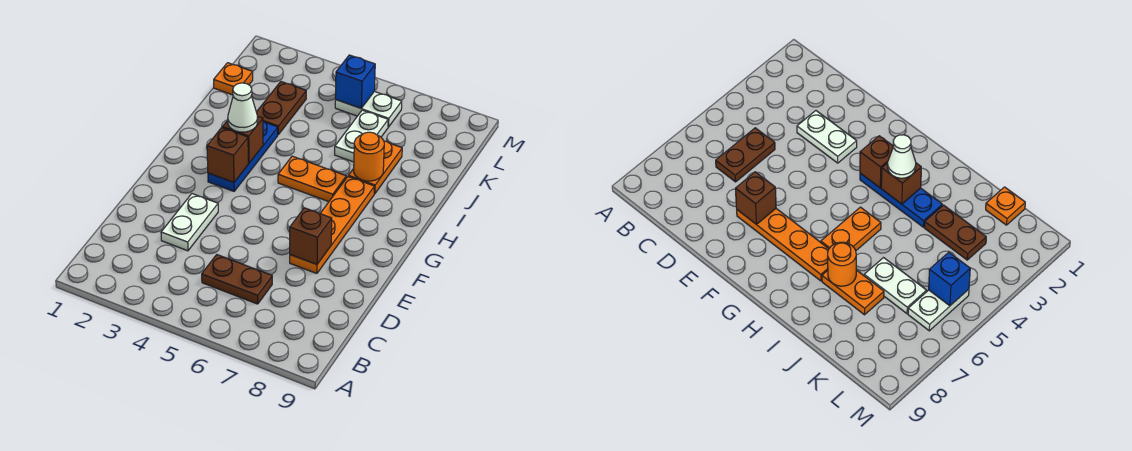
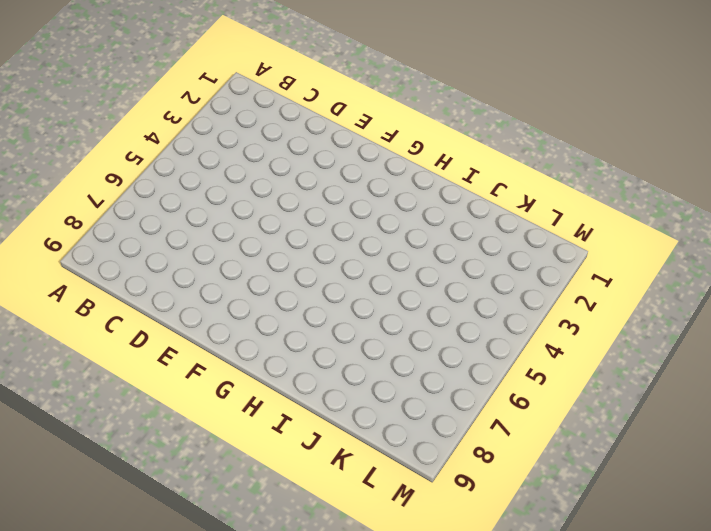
none -> brown 1x2 plate [202,255,272,304]
none -> white 1x2 plate [161,194,218,251]
none -> orange 1x4 plate [290,177,374,273]

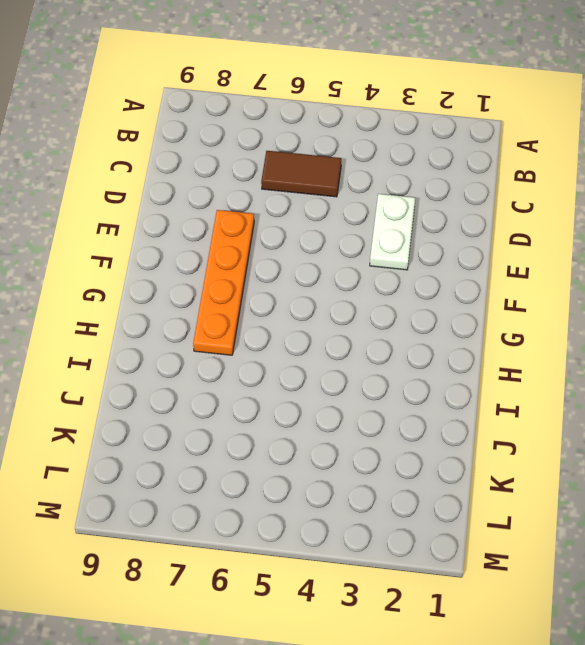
brown 1x2 tile [261,151,341,197] -> brown 1x2 plate [202,255,272,304]
none -> blue 1x3 plate [208,122,278,191]
none -> orange 1x2 plate [278,156,346,202]
none -> orange 1x2 plate [348,141,402,194]

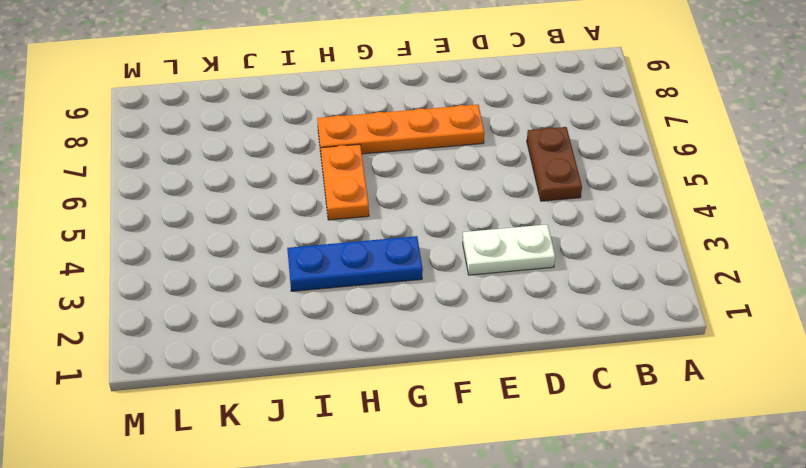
none -> orange 1x2 plate [348,141,402,194]
none -> brown 1x2 plate [256,82,306,134]
none -> white 1x2 plate [335,110,388,162]

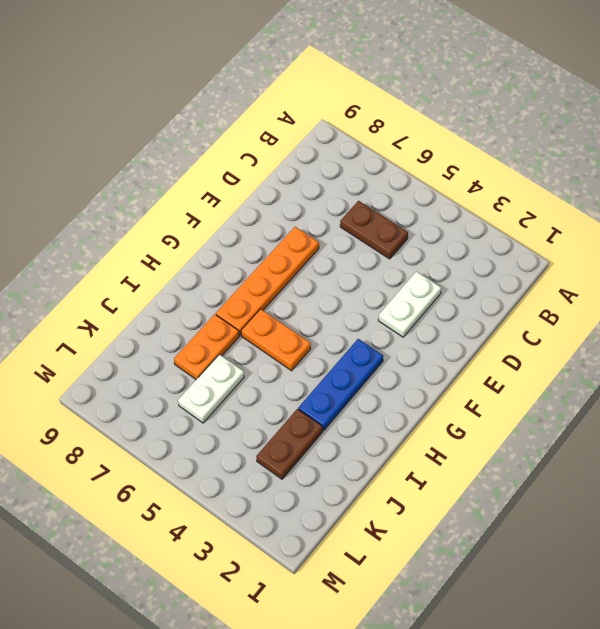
none -> orange 1x1 plate [214,63,253,95]
none -> white 1x2 plate [335,91,402,127]
none -> brown 1x1 brick [290,208,332,265]

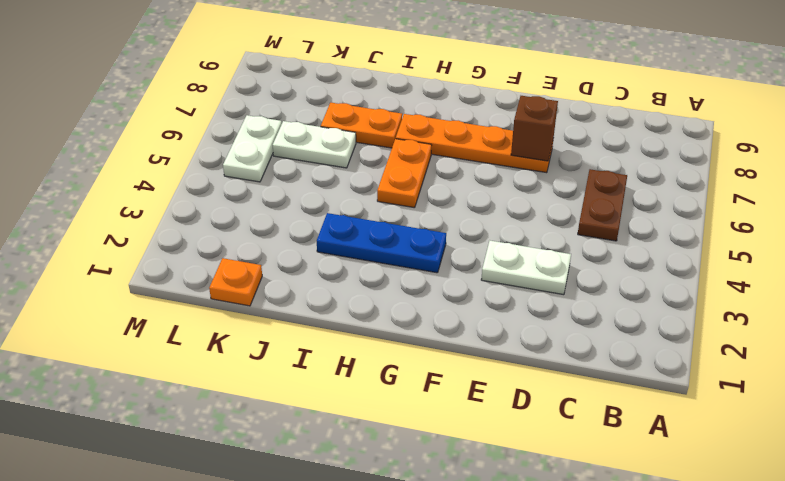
none -> brown 1x2 plate [256,82,306,134]
none -> brown 1x1 brick [207,128,248,182]
none -> brown 1x1 brick [222,117,263,163]

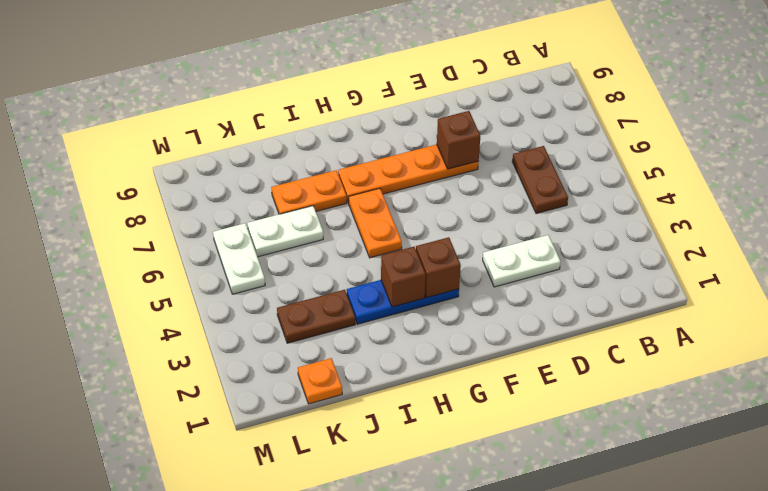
none -> orange 1x1 round brick [354,132,384,181]
none -> blue 1x1 brick [335,55,375,108]
none -> white 1x1 cone [228,83,258,132]

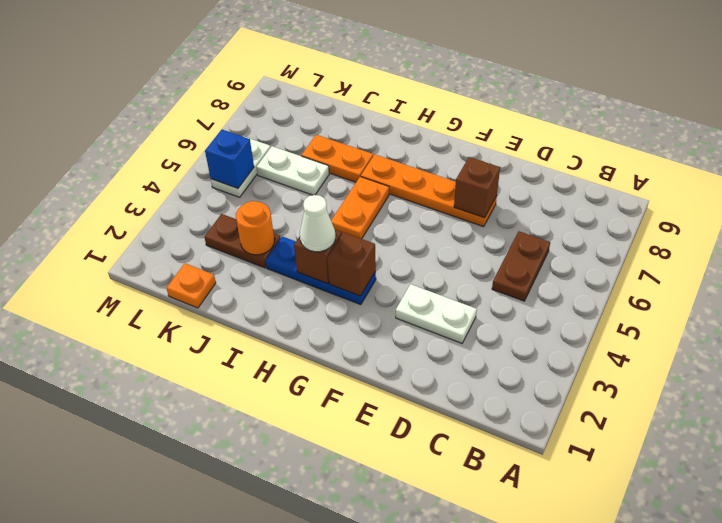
orange 1x1 round brick [236,201,274,255] -> orange 1x1 round brick moved to [354,132,384,181]

